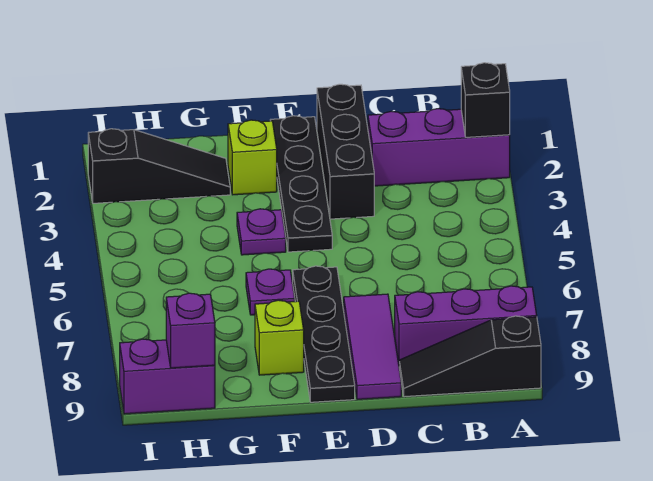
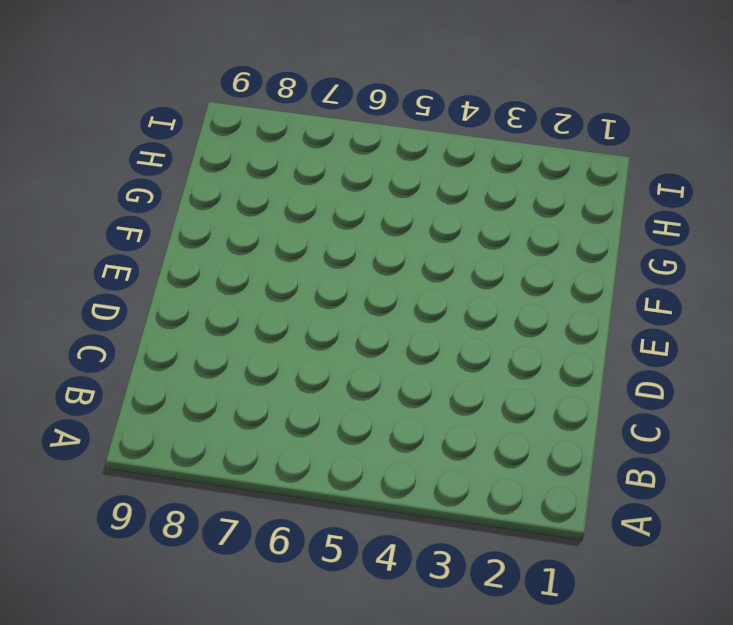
none -> purple 1x3 brick [368,109,510,186]
none -> purple 1x3 brick [395,286,537,363]
none -> black 1x3 slope [399,316,541,397]

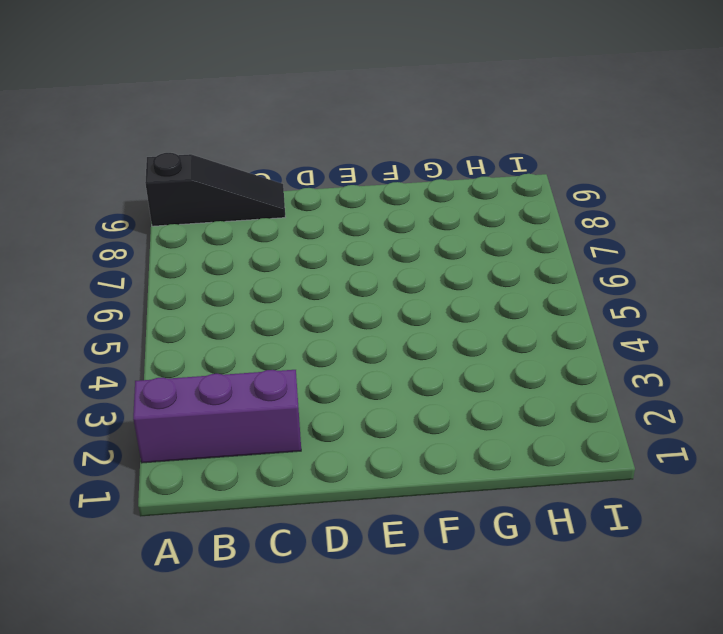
none -> purple 1x3 brick [395,286,537,363]
none -> black 1x3 brick [317,84,374,219]
none -> purple 1x3 tile [344,294,401,399]

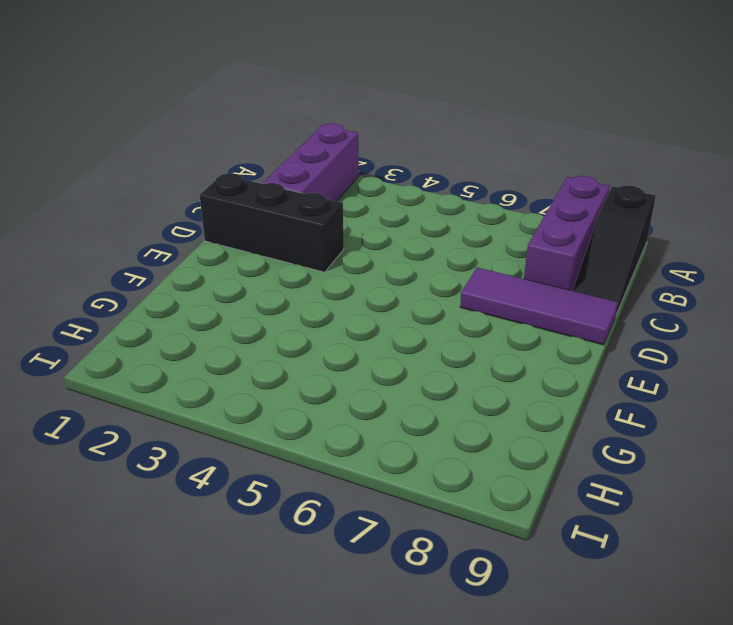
none -> black 1x4 plate [270,116,332,252]
none -> black 1x4 plate [293,266,355,402]
none -> lime 1x1 brick [228,120,277,195]

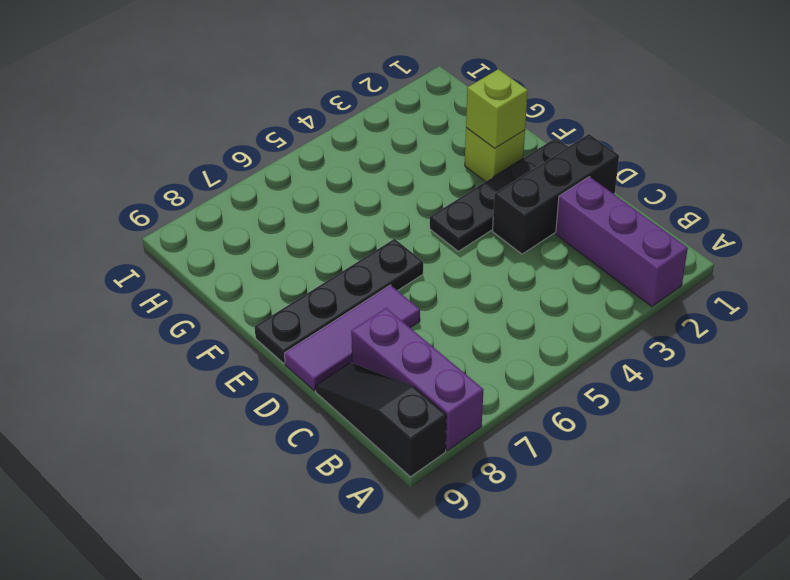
lime 1x1 brick [466,69,528,148] -> lime 1x1 brick moved to [255,300,304,375]
none -> purple 1x1 plate [237,209,286,255]
none -> purple 1x1 plate [246,269,295,315]
none -> black 1x3 slope [88,129,230,203]

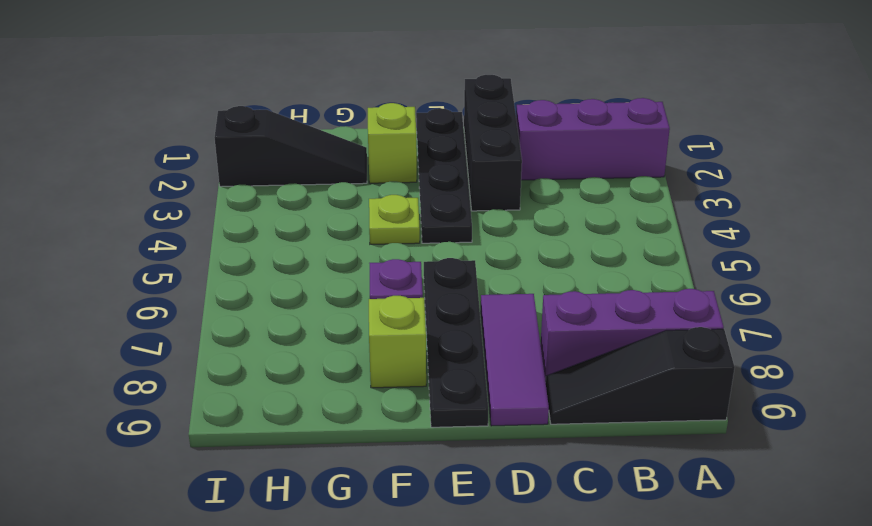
lime 1x1 plate [369,195,420,244] -> purple 1x1 plate [237,209,286,255]
none -> purple 1x2 brick [120,339,215,414]
none -> black 1x1 brick [461,63,510,137]
none -> purple 1x1 brick [166,293,215,368]

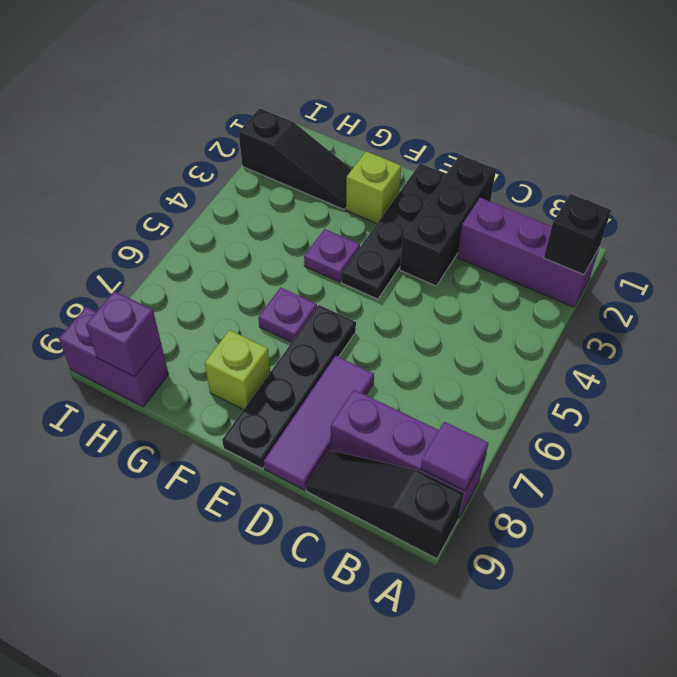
purple 1x1 tile [421,422,488,491] -> none

